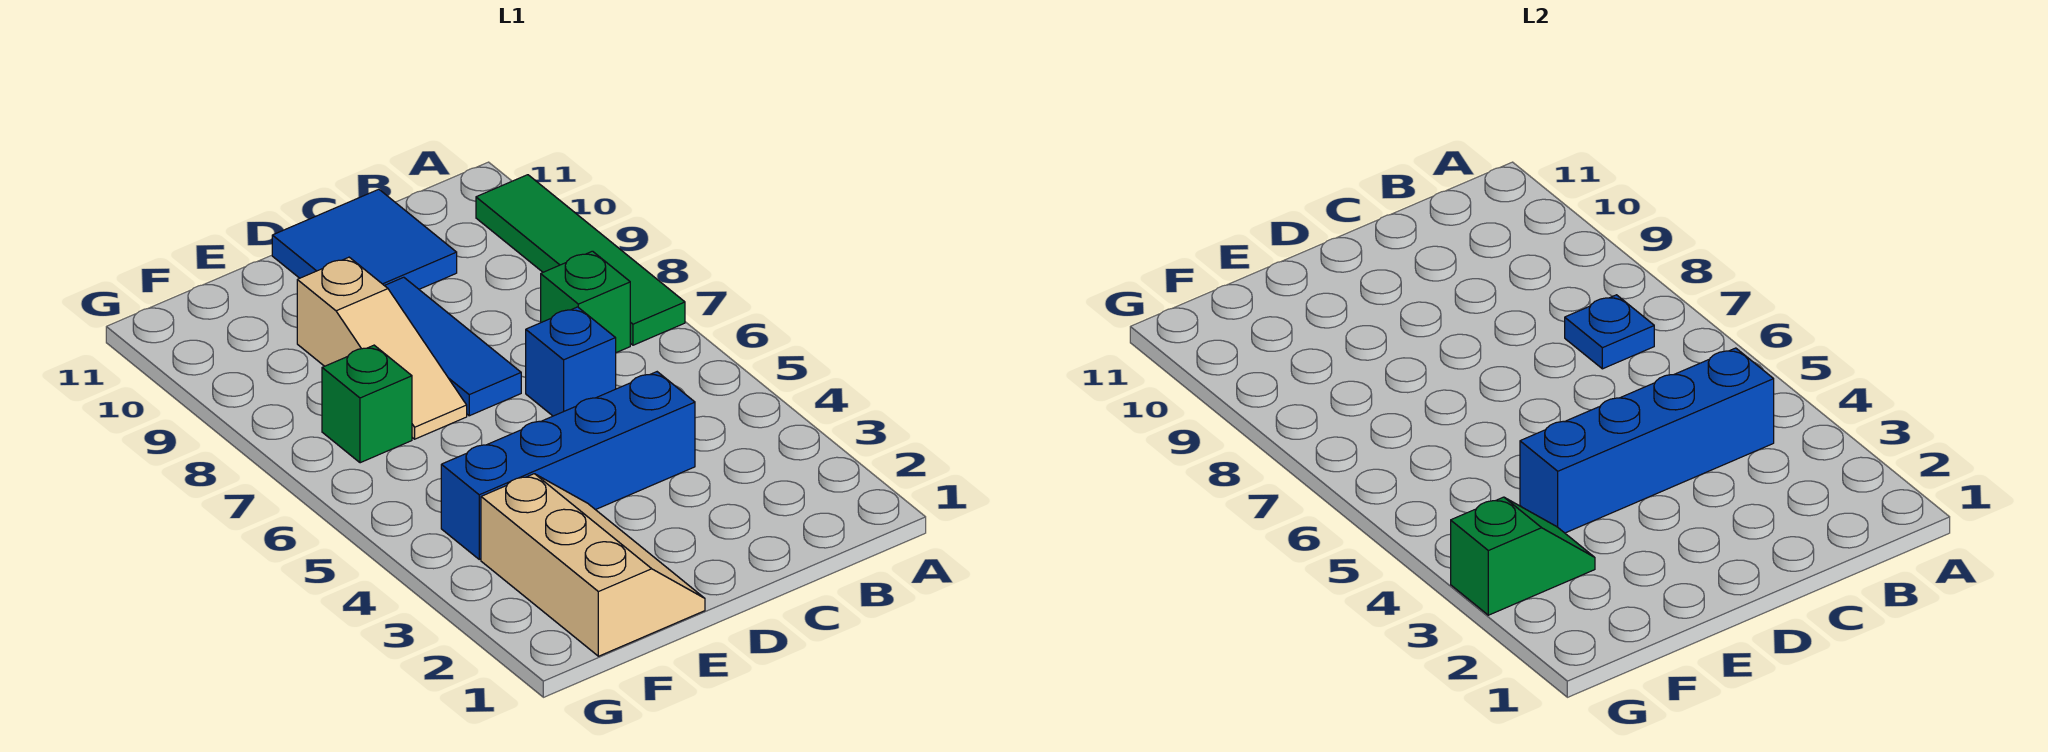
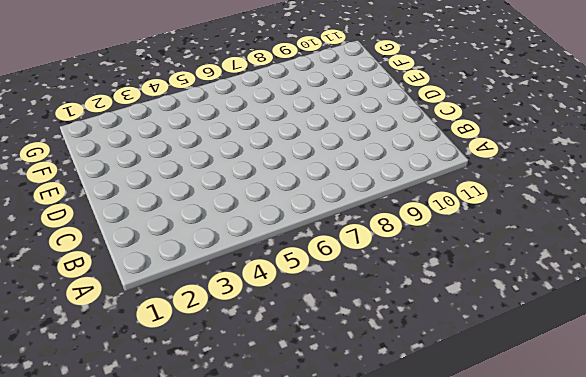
none -> green 1x4 tile [476,175,685,345]
none -> green 1x1 brick [541,251,630,353]
none -> blue 1x4 brick [441,372,695,559]

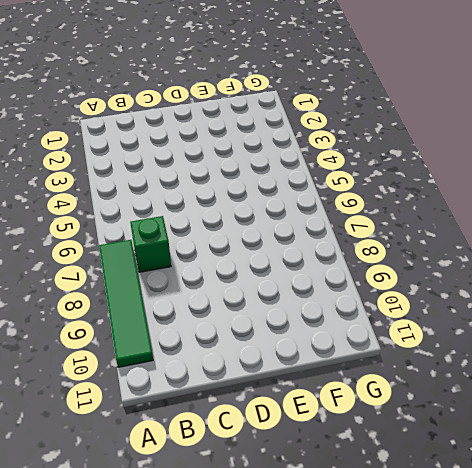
none -> blue 1x4 brick [441,372,695,559]
none -> blue 1x1 brick [526,307,616,416]
none -> blue 2x2 tile [272,189,457,289]

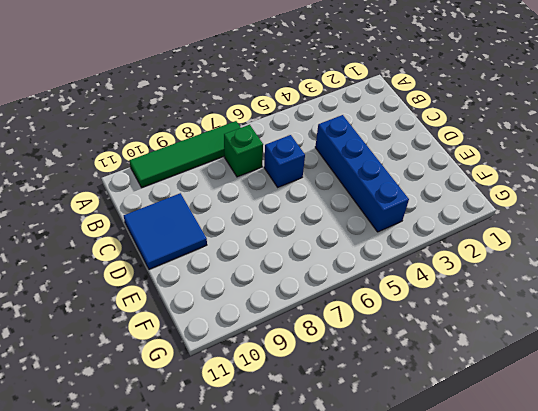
none -> blue 1x3 tile [385,277,521,416]
none -> tan 2x3 slope [481,474,705,656]
none -> tan 1x3 slope [297,257,467,439]

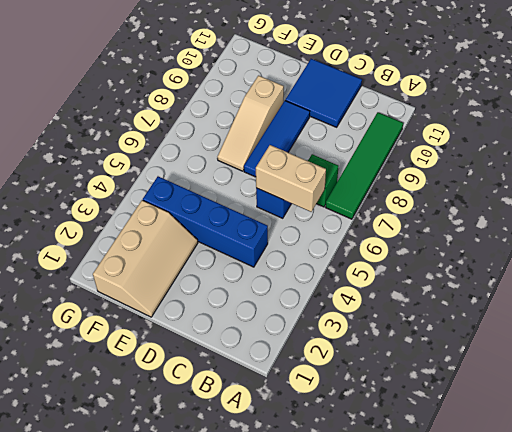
tan 1x2 brick [256,145,326,212] -> none
none -> green 1x1 brick [322,345,412,463]
none -> blue 1x4 brick [1520,348,1774,533]
none -> blue 1x1 plate [1565,295,1654,369]

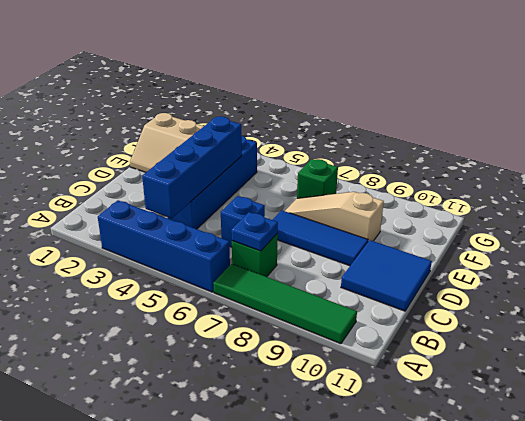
blue 1x4 brick [98,200,230,292] -> none
none -> green 1x2 slope [1451,497,1595,615]

